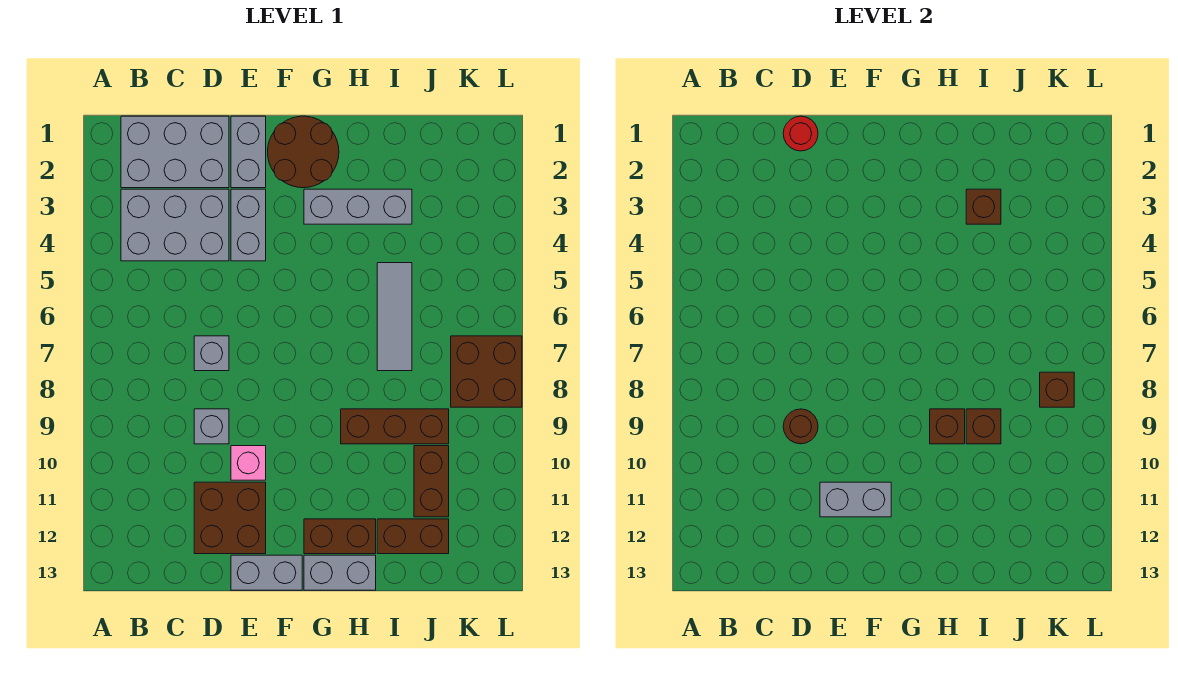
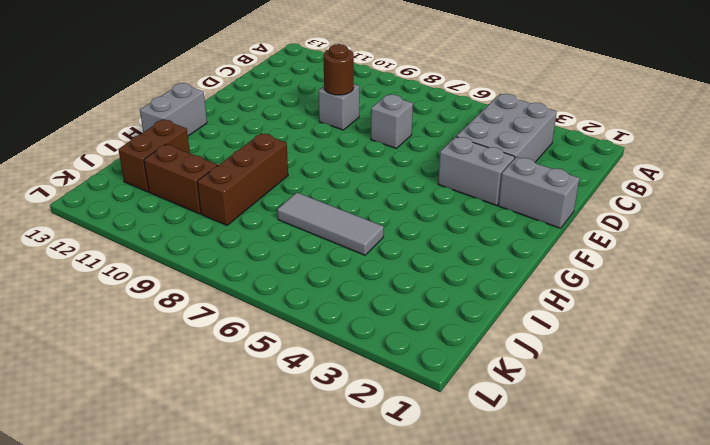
none -> grey 2x3 brick [121,116,229,188]
none -> brown 2x2 brick [194,482,266,554]
none -> pink 1x1 brick [231,446,266,480]

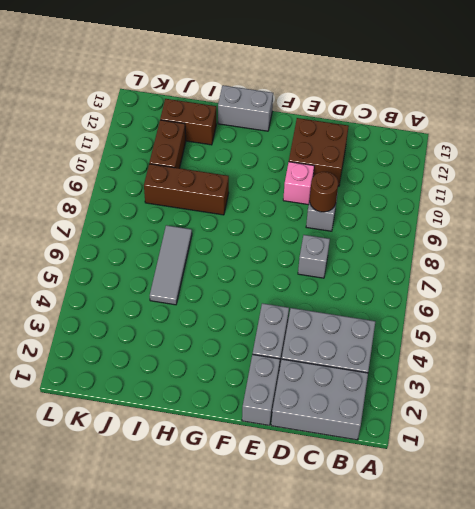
none -> grey 1x2 brick [231,555,302,590]
none -> brown 2x2 round brick [268,116,339,188]
none -> grey 1x3 brick [304,189,412,224]

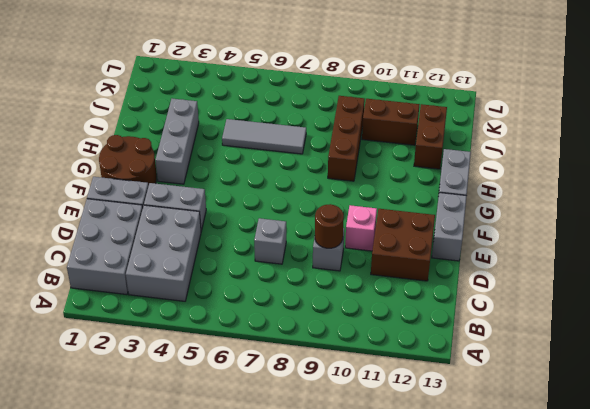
none -> brown 1x2 brick [304,519,376,554]
none -> brown 2x2 brick [451,336,522,407]
none -> red 1x1 round brick [783,116,818,151]

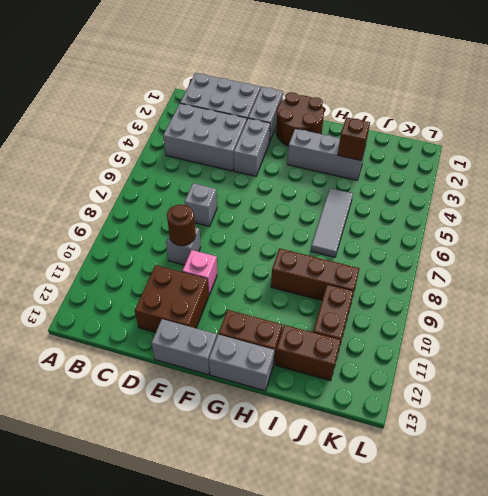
none -> brown 2x2 brick [451,336,522,407]
none -> red 1x1 round brick [783,116,818,151]
none -> grey 1x2 brick [820,482,891,517]

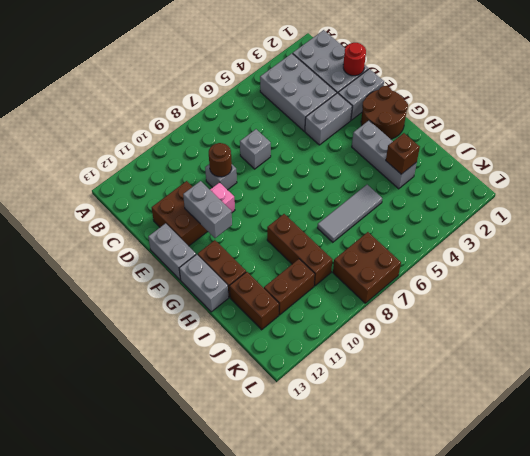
none -> brown 1x1 brick [930,409,965,444]
none -> brown 1x1 brick [966,409,1001,444]
none -> brown 1x1 brick [1040,372,1074,407]

